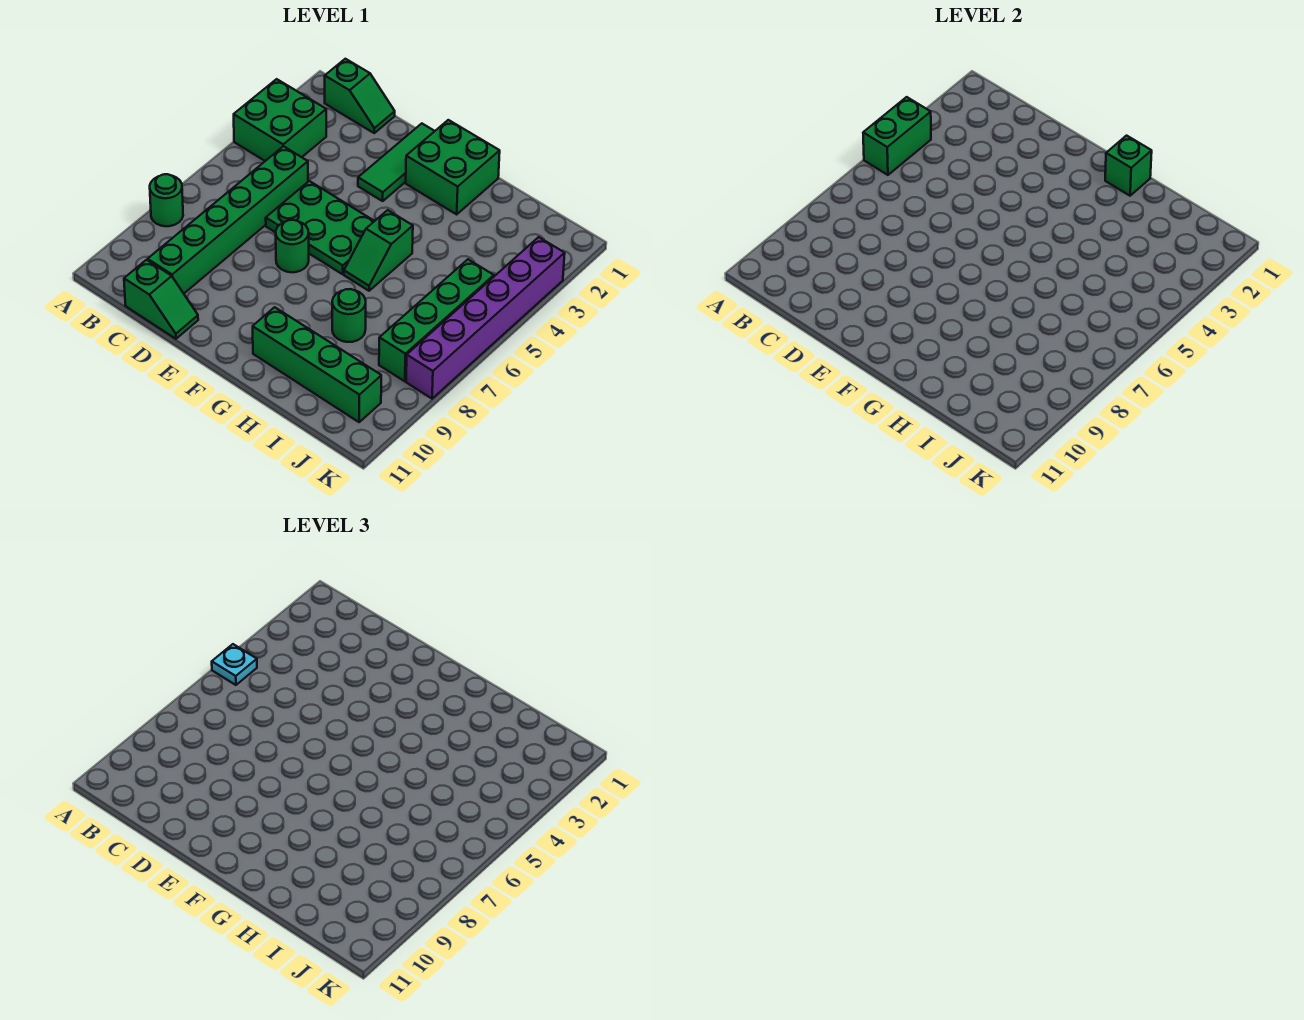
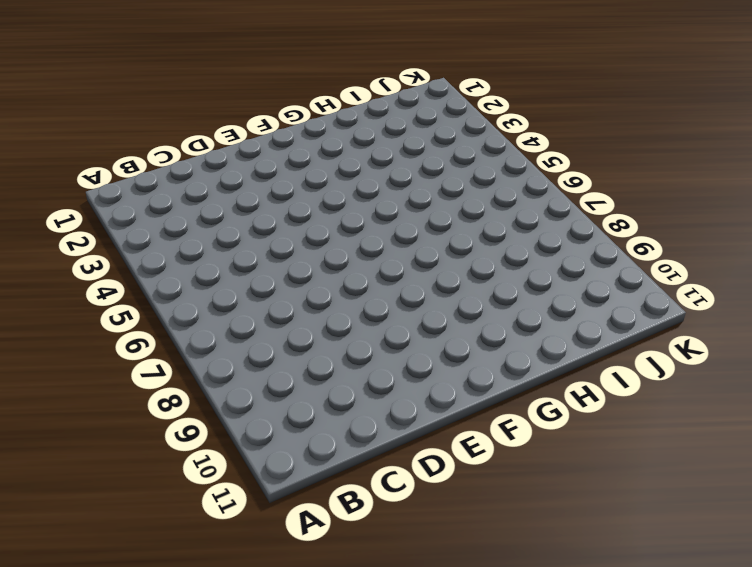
none -> green 2x2 brick [234,79,326,161]
none -> green 1x1 round brick [150,174,183,226]
none -> green 1x2 slope [325,59,395,133]

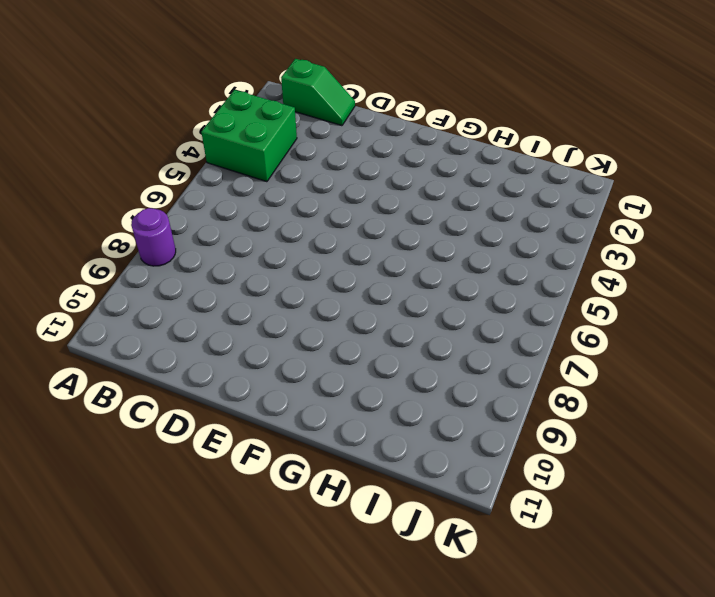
purple 1x1 round brick [131,208,176,266] -> green 1x1 round brick [150,174,183,226]
none -> green 1x6 brick [148,146,308,293]
none -> green 1x2 slope [124,260,198,339]
none -> green 2x3 plate [266,181,374,274]

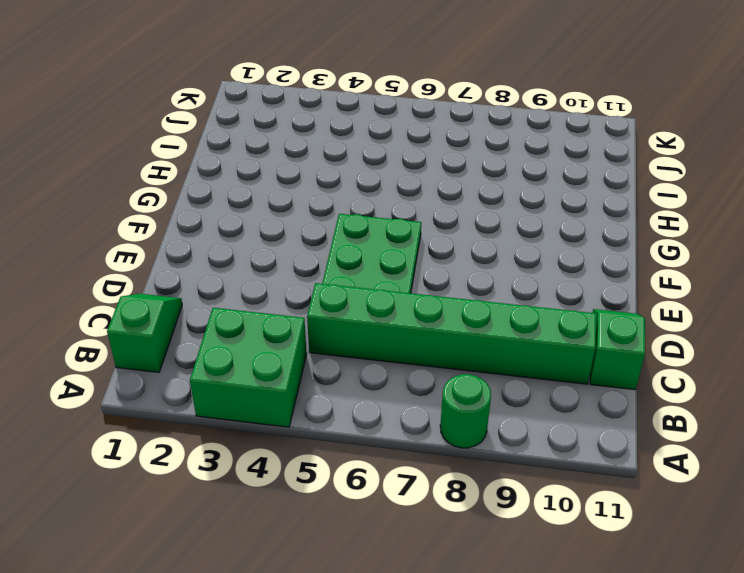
none -> green 1x3 tile [358,124,434,201]
none -> green 1x1 round brick [276,220,309,272]
none -> green 2x2 brick [406,120,500,214]

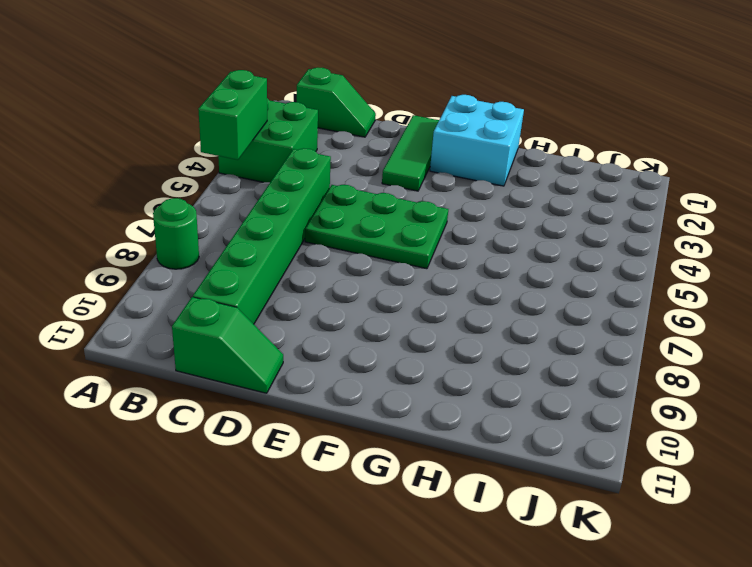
cyan 2x2 brick [430,95,524,186] -> green 2x2 brick [406,120,500,214]
none -> green 1x1 round brick [276,220,309,272]
none -> green 1x2 slope [344,210,413,291]
none -> green 1x4 brick [253,307,381,422]

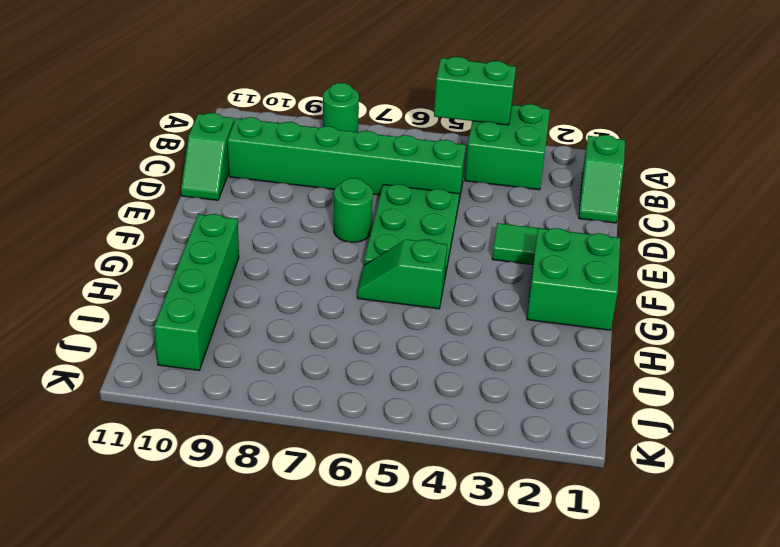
none -> green 1x1 round brick [332,289,366,342]
none -> green 1x4 brick [379,259,494,381]
none -> purple 1x6 brick [406,237,565,399]

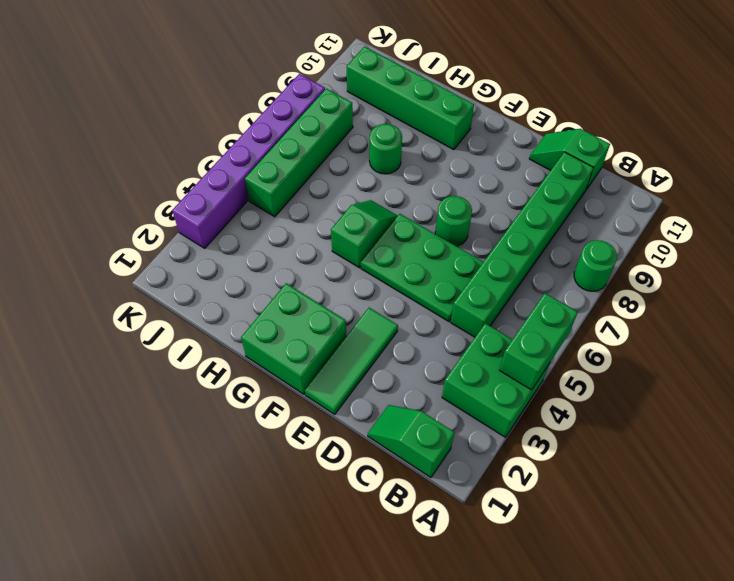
none -> green 1x1 brick [1105,136,1152,196]
none -> cyan 1x1 plate [212,644,257,685]

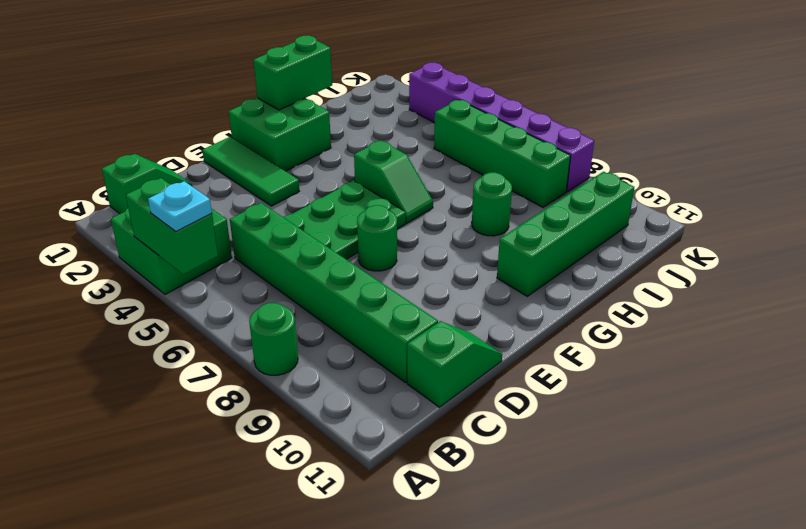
green 1x2 brick [254,36,332,110] -> green 1x1 brick [1105,136,1152,196]

